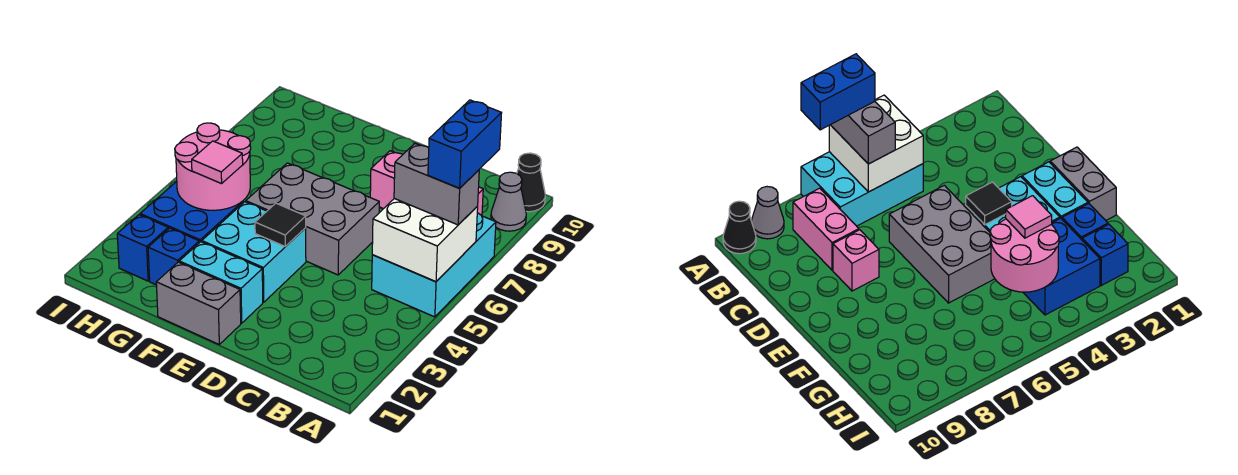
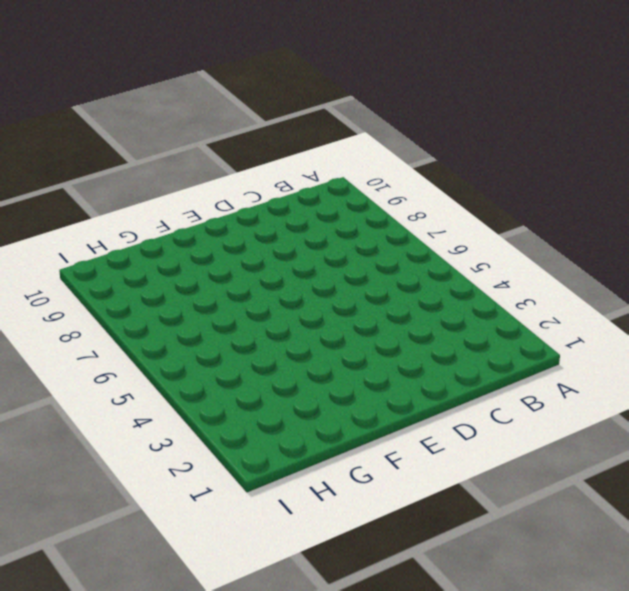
none -> cyan 2x3 brick [372,213,496,317]
none -> grey 1x1 cone [491,172,526,231]
none -> black 1x1 cone [517,153,545,212]

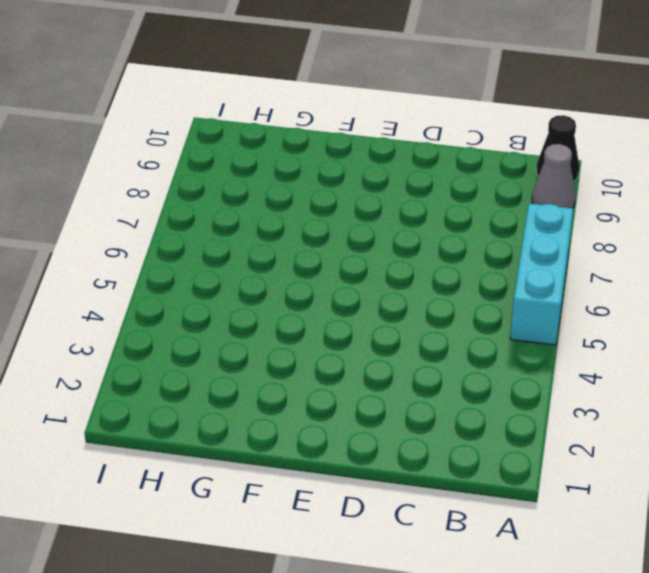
cyan 1x3 brick [510,203,573,345] -> cyan 2x3 brick [372,213,496,317]
none -> pink 1x2 brick [793,188,859,270]
none -> grey 2x3 brick [246,163,379,275]
none -> pink 1x1 brick [370,151,403,209]

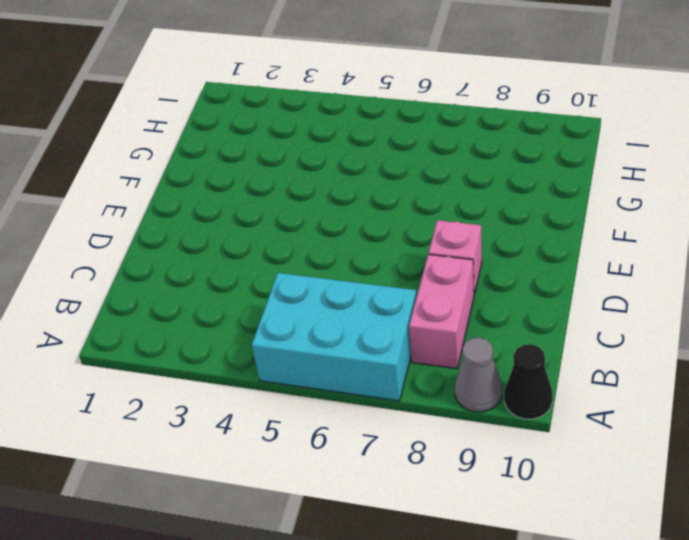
none -> grey 2x3 brick [246,163,379,275]
none -> grey 1x2 brick [156,262,241,344]
none -> cyan 1x2 brick [179,242,263,323]

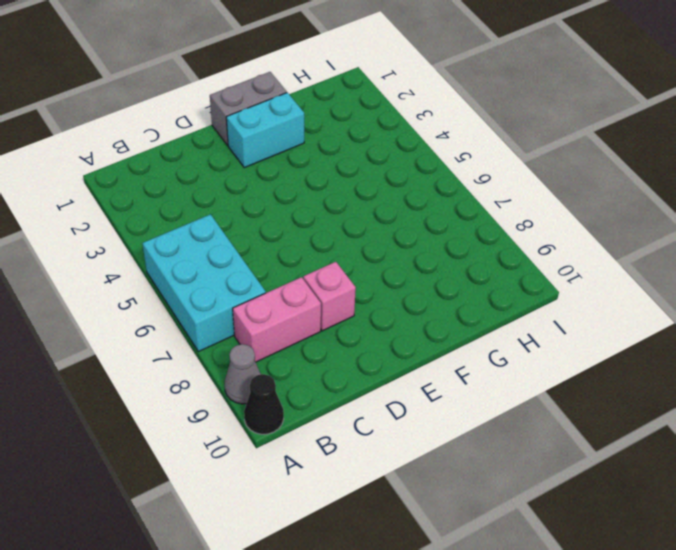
none -> grey 2x3 brick [246,163,379,275]
none -> cyan 2x2 brick [202,202,306,302]
none -> blue 1x1 brick [148,228,199,285]

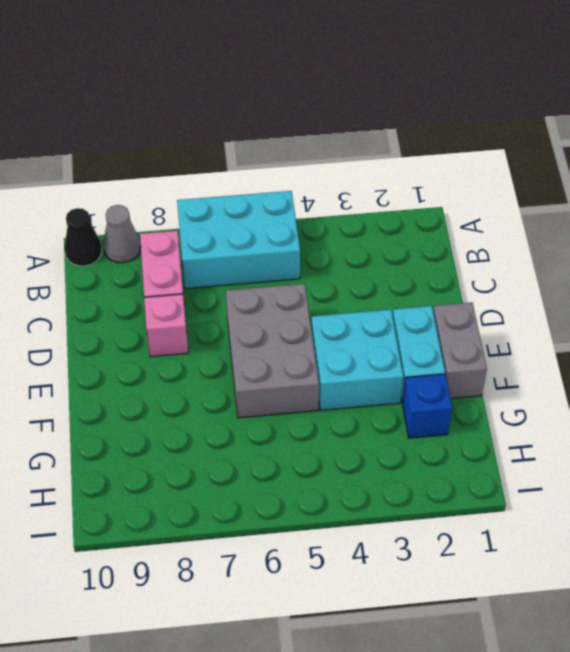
none -> blue 2x2 brick [140,182,243,243]
none -> blue 1x1 brick [117,215,168,281]
none -> white 2x2 brick [372,199,478,282]

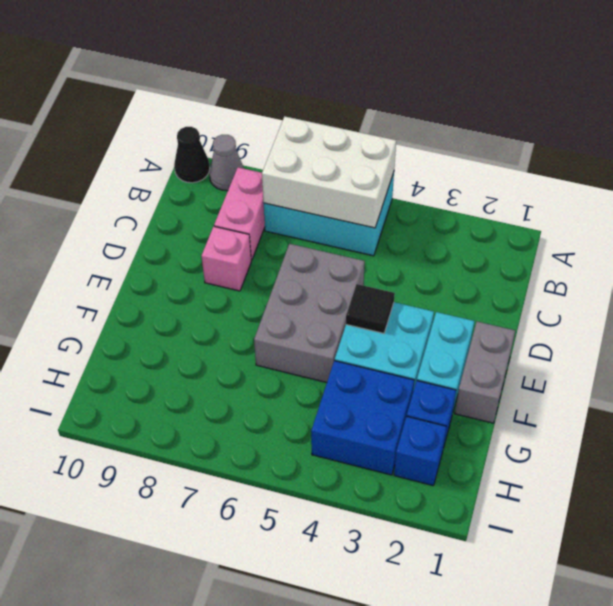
white 2x3 brick [262,116,396,228] -> white 2x2 brick [372,199,478,282]
none -> pink 2x2 round brick [175,123,251,210]
none -> grey 1x2 brick [394,144,479,225]
none -> pink 1x1 tile [192,141,243,184]

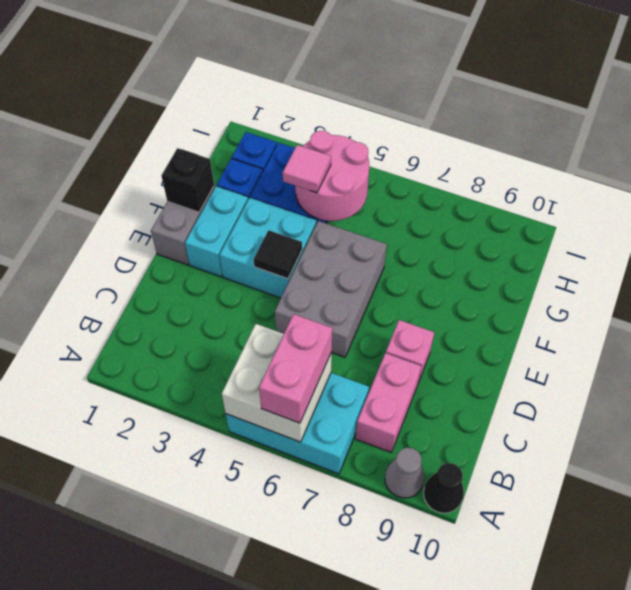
pink 1x2 brick [259,314,333,423] -> grey 1x2 brick [394,144,479,225]
black 1x1 brick [161,148,214,212] -> none
none -> blue 1x2 brick [428,100,502,188]

